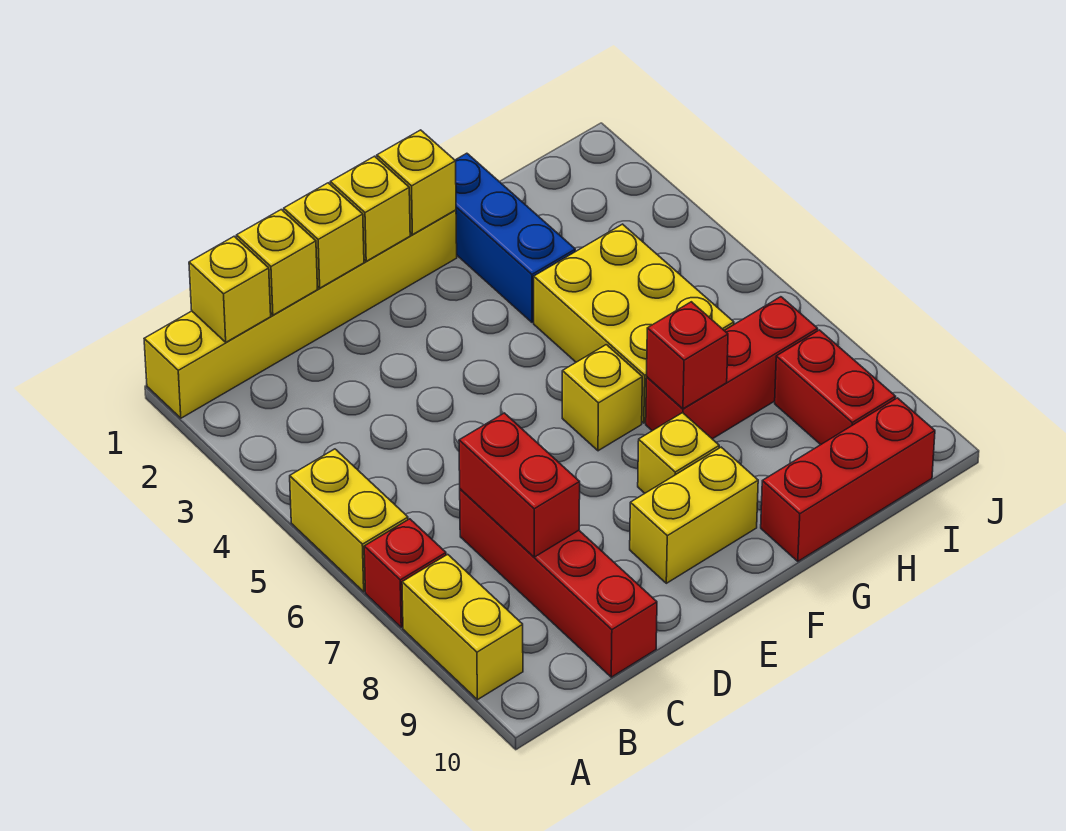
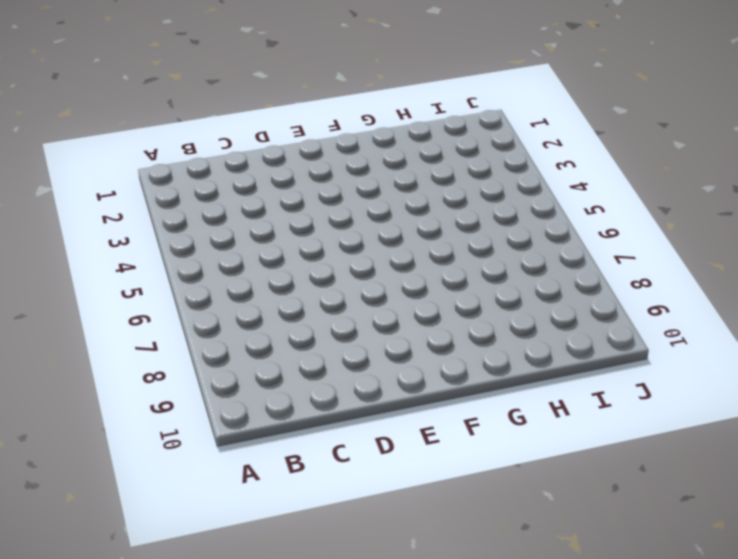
none -> yellow 1x6 brick [144,210,457,418]
none -> yellow 1x2 brick [290,449,408,592]
none -> red 1x1 brick [364,519,446,627]

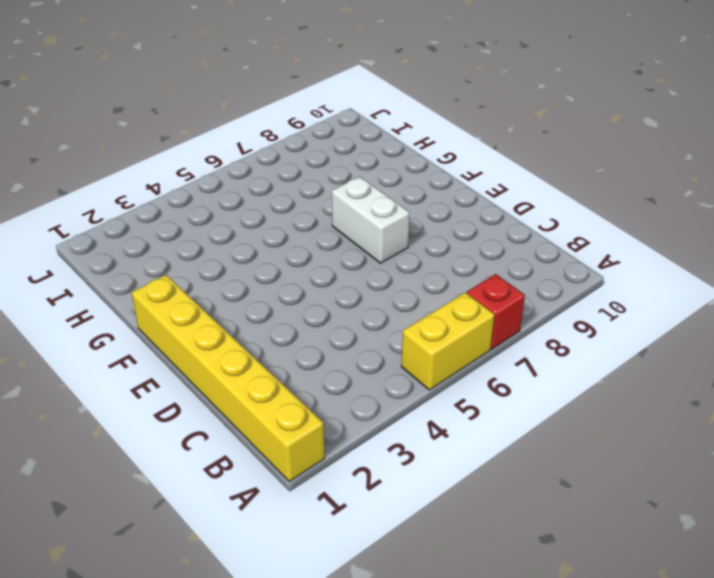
white 1x2 brick [332,177,410,263] -> none
none -> yellow 1x2 brick [402,554,523,700]
none -> red 1x4 brick [460,489,657,677]
none -> yellow 1x2 brick [630,447,758,583]

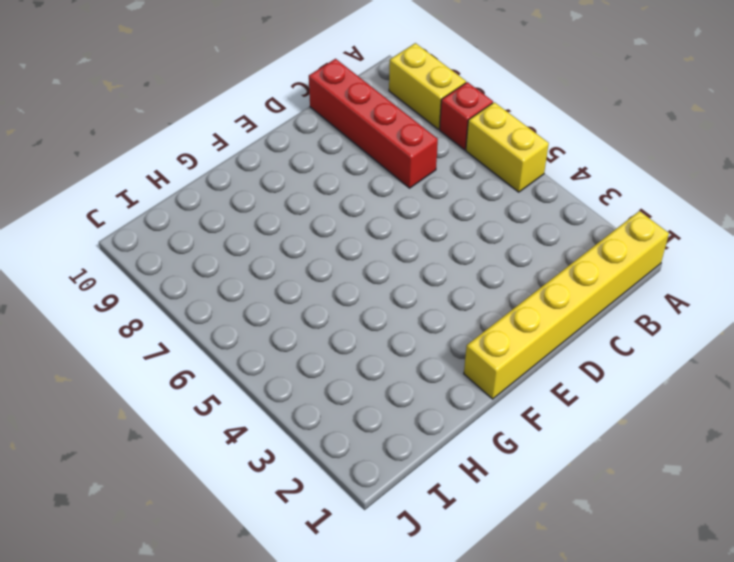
none -> yellow 1x2 brick [630,447,758,583]
none -> yellow 1x1 brick [562,345,642,451]
none -> yellow 1x1 brick [638,413,719,493]

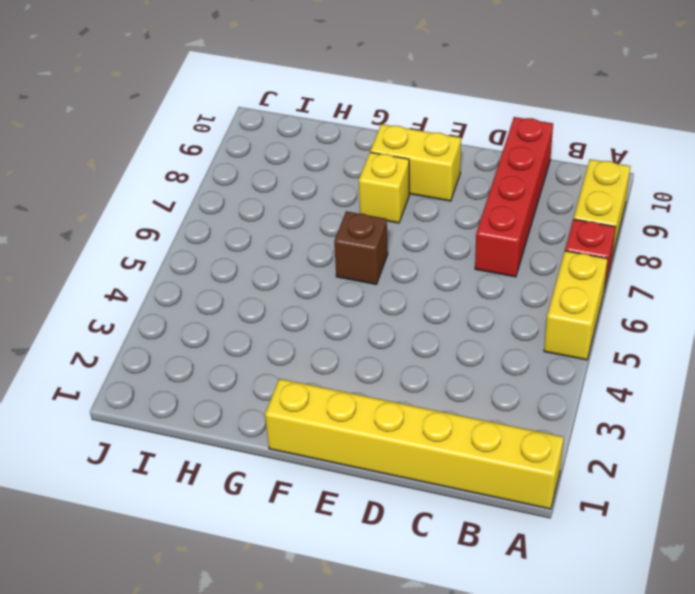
brown 1x1 brick [334,211,388,284] -> yellow 1x1 brick [562,345,642,451]
none -> blue 1x3 brick [455,153,575,322]
none -> yellow 2x3 brick [534,224,734,423]
none -> red 1x3 brick [646,297,818,439]

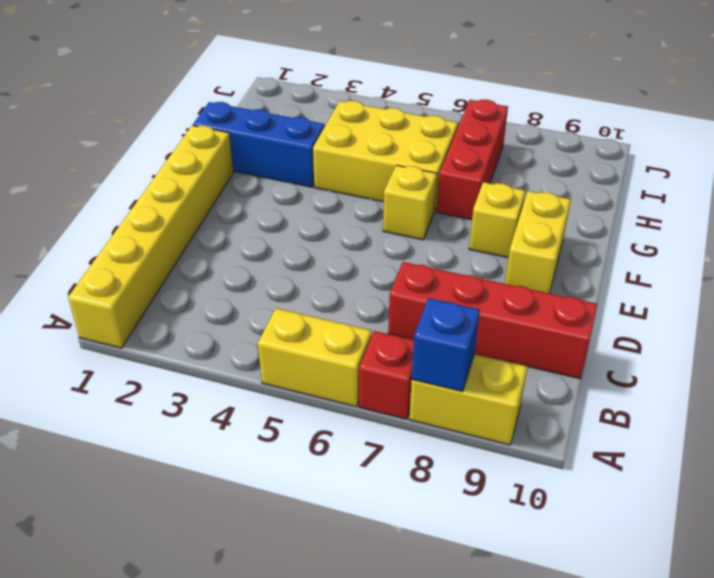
blue 1x1 brick [412,298,480,392] -> none
none -> red 1x3 brick [761,398,935,561]
none -> red 1x2 brick [775,330,896,444]
none -> yellow 1x1 brick [189,236,271,342]

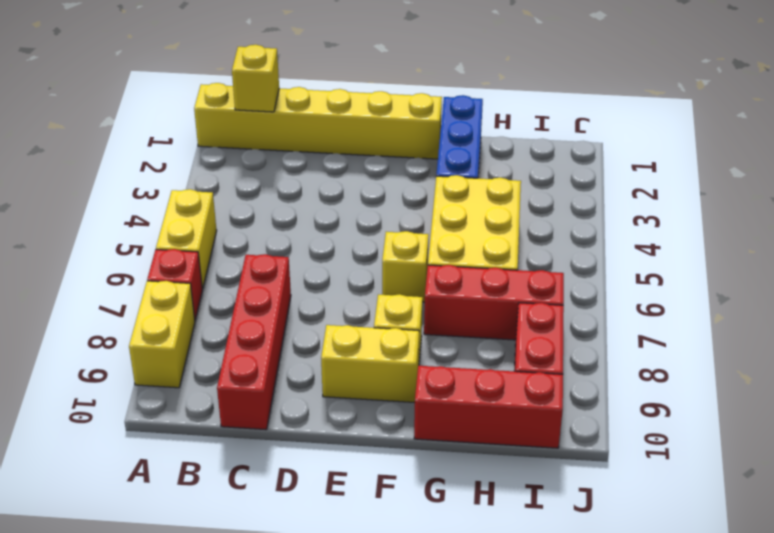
none -> yellow 1x1 brick [237,210,318,315]
none -> red 1x2 brick [459,413,580,557]
none -> yellow 1x1 brick [284,183,364,288]

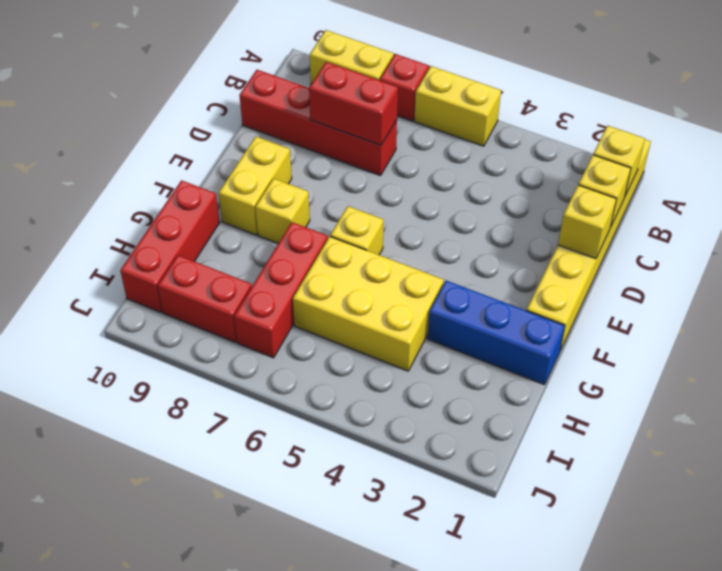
none -> yellow 1x1 brick [330,156,410,261]
none -> yellow 1x1 brick [377,130,456,235]
none -> red 1x1 brick [647,302,728,409]

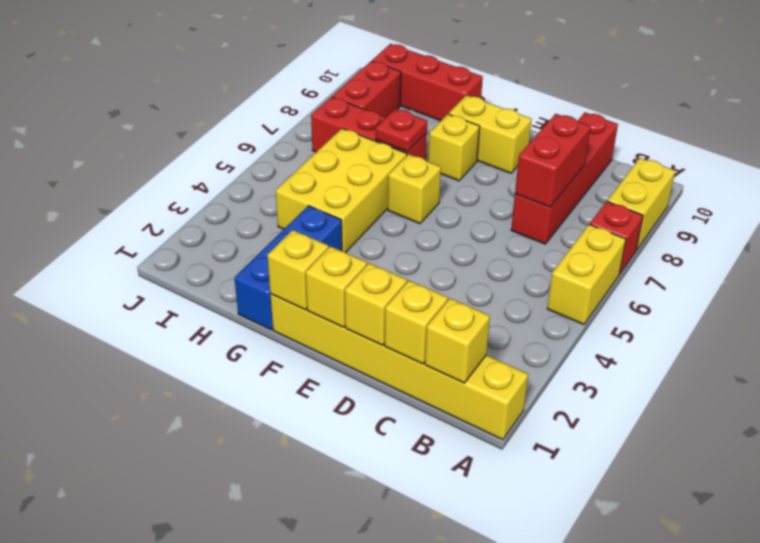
red 1x1 plate [376,109,427,152] -> red 1x1 brick [647,302,728,409]

